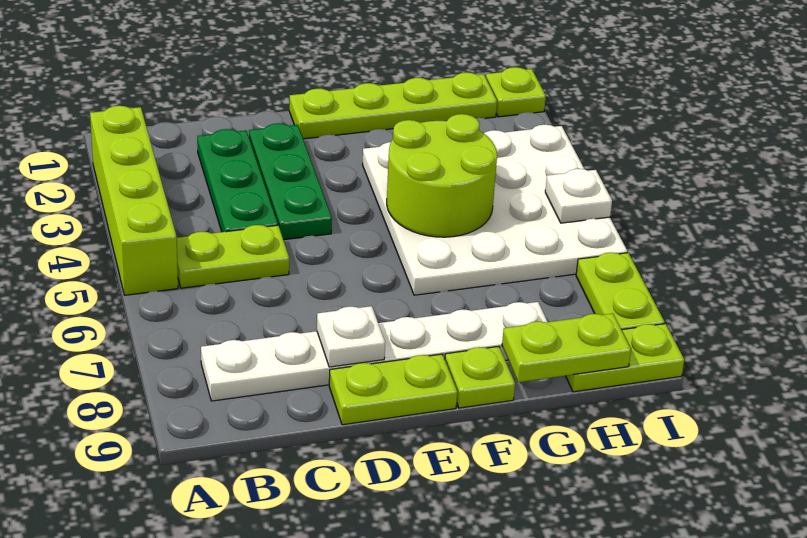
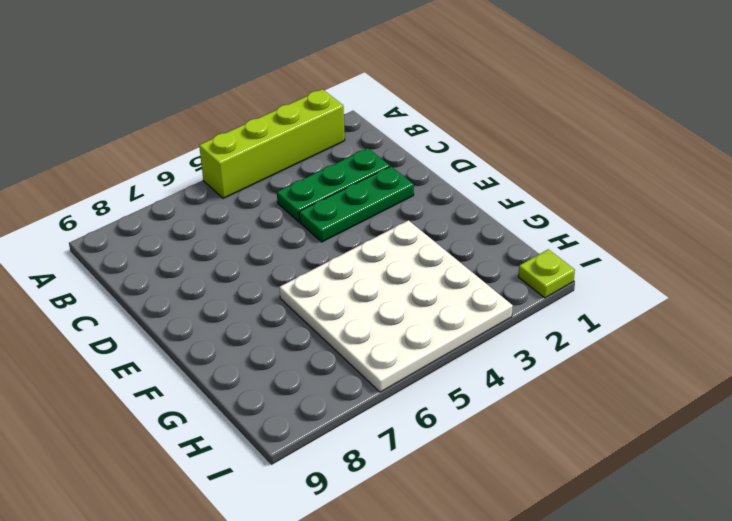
none -> lime 1x2 plate [177,225,289,288]
none -> white 1x6 plate [201,302,547,401]
none -> lime 1x2 plate [329,354,457,425]

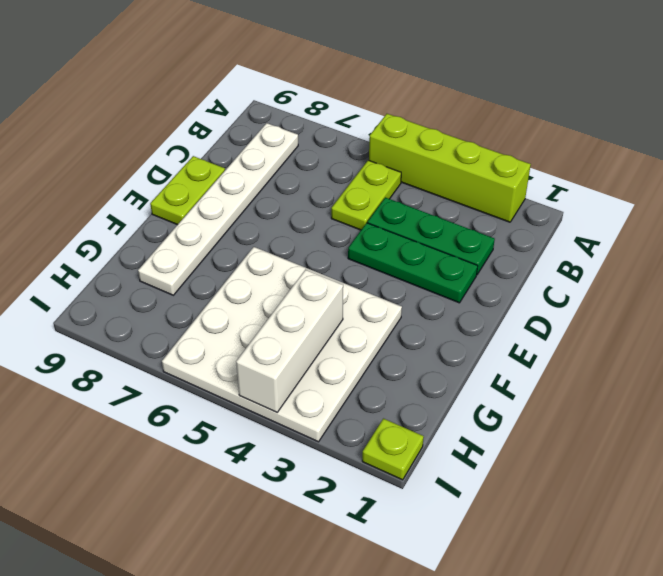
white 1x3 brick [236,270,343,412] -> lime 2x2 round brick [387,114,497,237]
none -> lime 1x4 plate [289,73,497,139]
none -> lime 1x1 plate [445,346,515,408]
none -> lime 1x2 plate [566,324,684,392]

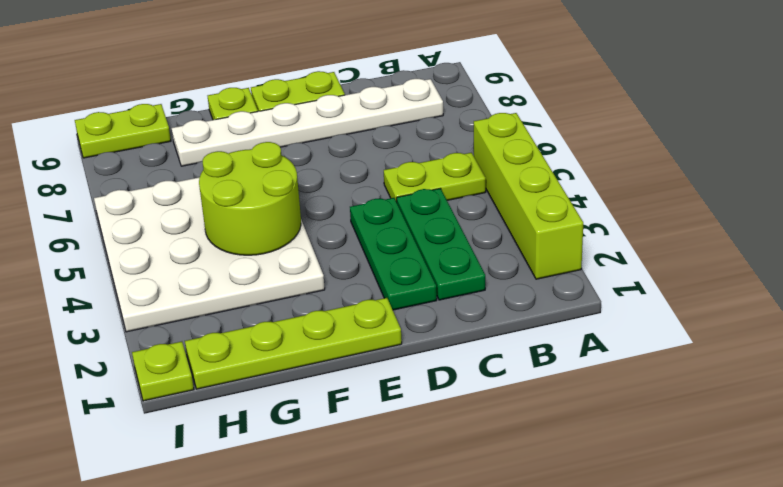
none -> lime 1x2 plate [576,253,665,330]
none -> white 1x1 plate [317,306,385,367]
none -> lime 1x2 plate [502,313,631,382]

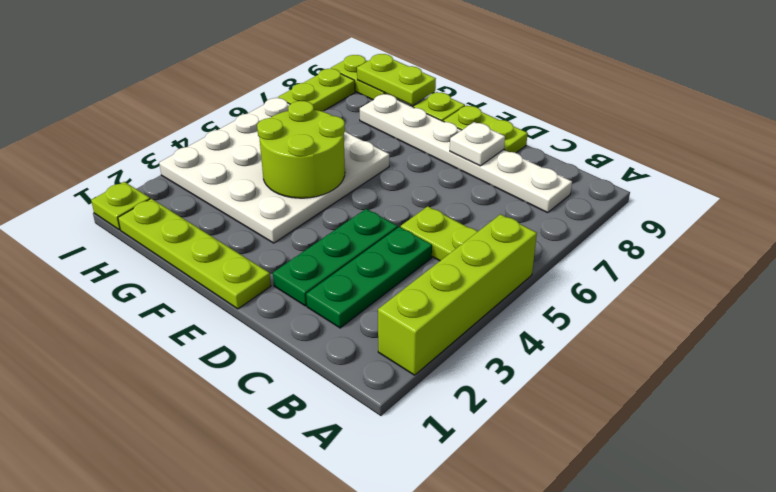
none -> white 1x1 plate [545,169,612,223]

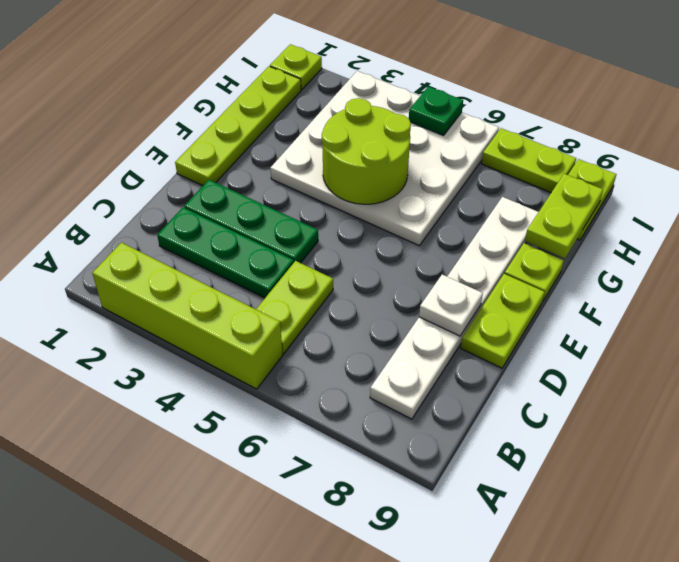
green 1x1 plate [409,86,463,136] -> white 1x1 plate [545,169,612,223]

